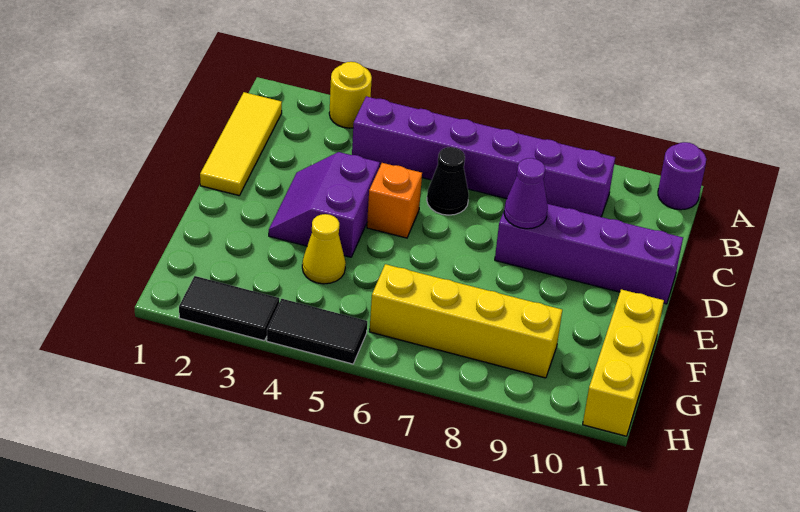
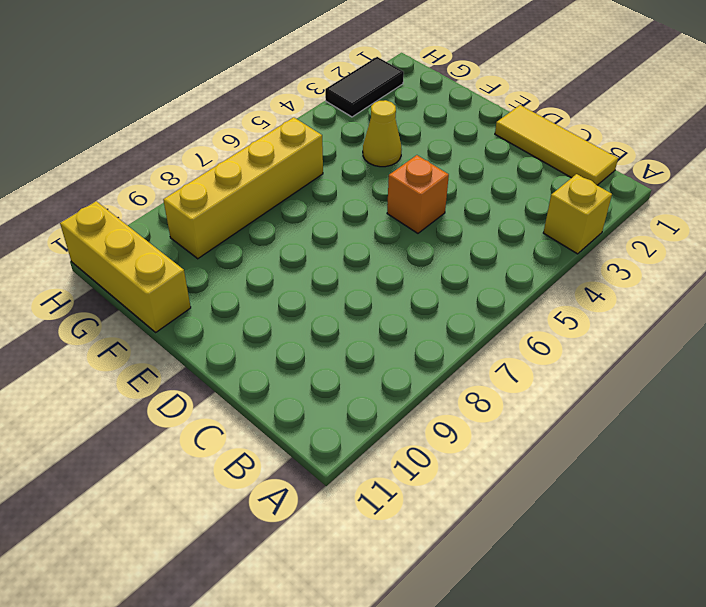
yellow 1x1 brick [543,174,612,254] -> yellow 1x1 round brick [329,62,372,128]
none -> purple 1x1 round brick [658,142,706,210]
none -> purple 1x6 brick [352,96,615,217]
none -> black 1x1 cone [427,147,469,215]

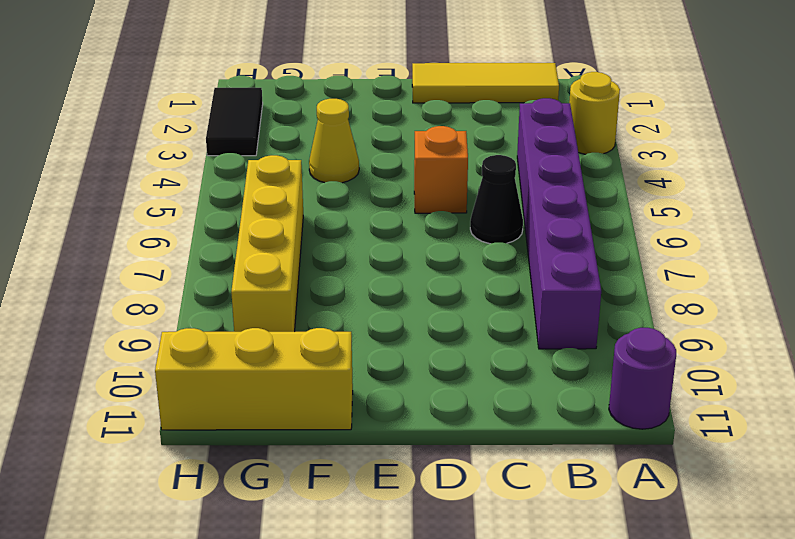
none -> purple 2x2 slope [269,152,380,257]
none -> purple 1x4 brick [495,204,683,304]
none -> black 1x2 tile [267,299,367,364]

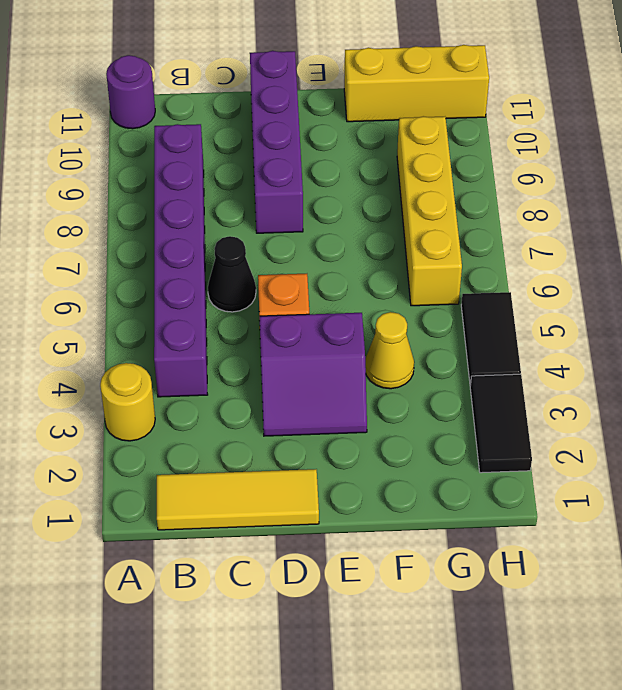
none -> purple 1x1 cone [504,158,548,229]

